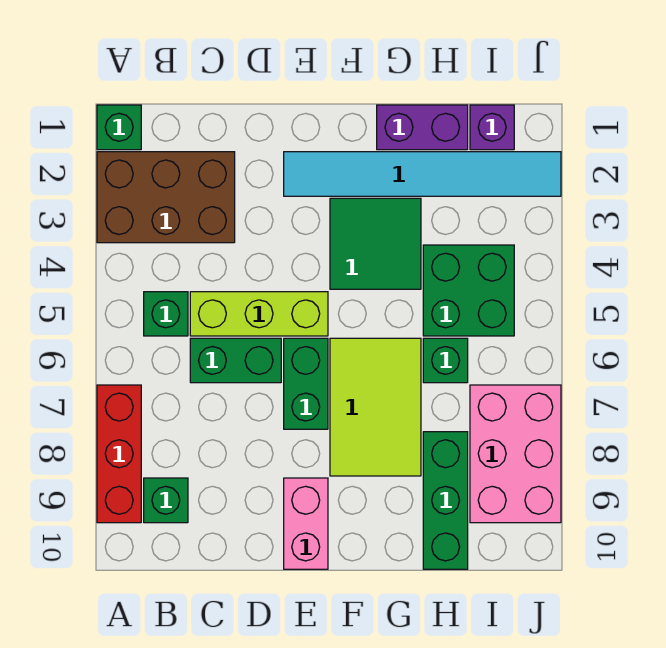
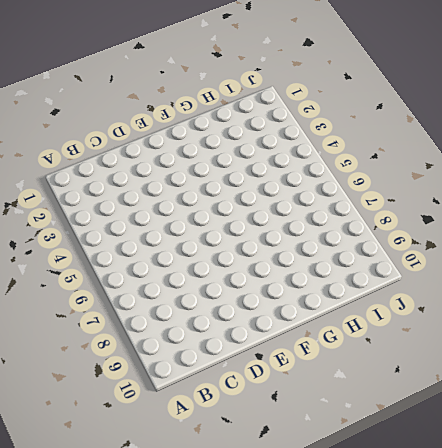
none -> green 1x1 brick [97,105,141,150]
none -> brown 2x3 brick [97,152,235,243]
none -> red 1x3 brick [97,385,141,523]

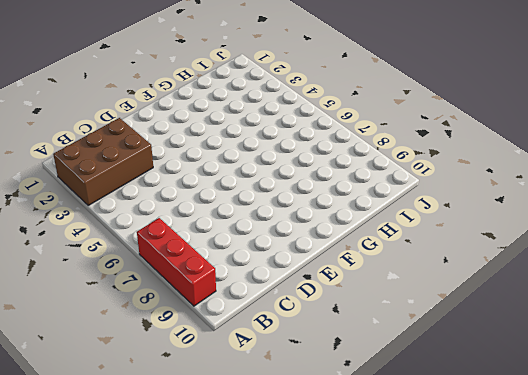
none -> green 1x1 brick [97,105,141,150]
none -> green 1x1 brick [144,292,188,336]
none -> green 1x1 brick [144,478,188,523]

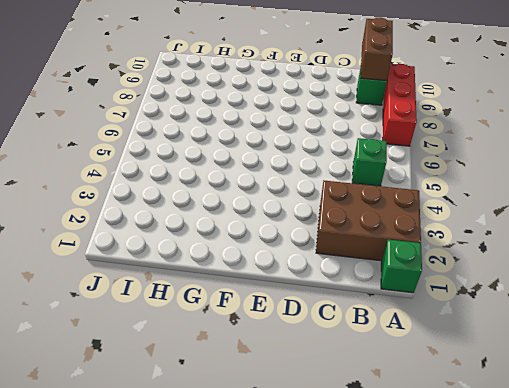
brown 1x2 brick [361,18,393,81] -> none
none -> lime 1x3 brick [190,292,328,336]
none -> green 1x2 brick [190,338,281,383]
none -> cyan 1x6 tile [284,152,561,196]

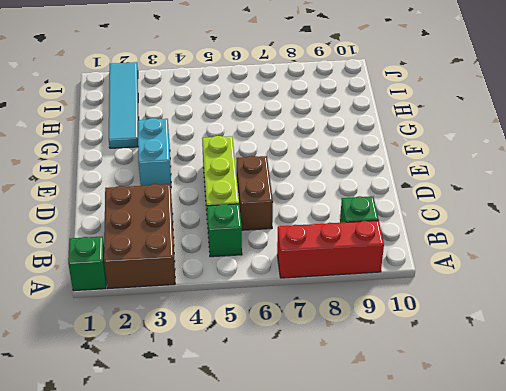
brown 1x2 brick [236,156,273,230] -> green 1x2 brick [190,338,281,383]
cyan 1x2 brick [138,118,171,186] -> green 2x2 tile [330,198,421,289]
cyan 1x4 tile [109,62,139,148] -> cyan 1x6 tile [284,152,561,196]
none -> green 1x2 brick [284,338,328,429]
none -> pink 1x2 brick [284,478,328,569]
none -> lime 2x3 tile [330,338,421,476]

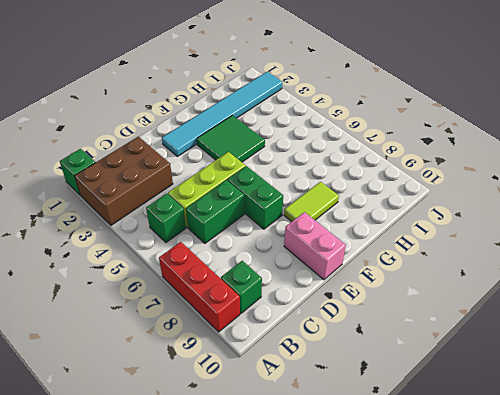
lime 1x2 tile [284,182,339,222] -> lime 2x3 tile [330,338,421,476]
none -> purple 1x2 brick [377,105,468,150]
none -> green 2x2 brick [423,245,514,336]
none -> green 1x1 brick [423,338,468,383]

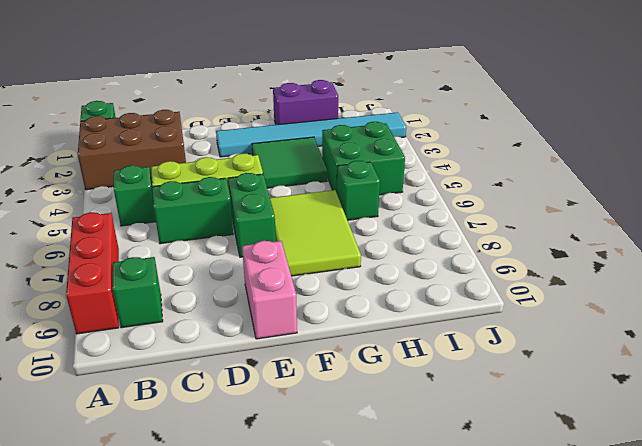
none -> green 1x3 brick [423,432,468,569]
none -> purple 1x1 brick [470,105,514,150]
none -> pink 2x3 brick [470,385,561,523]

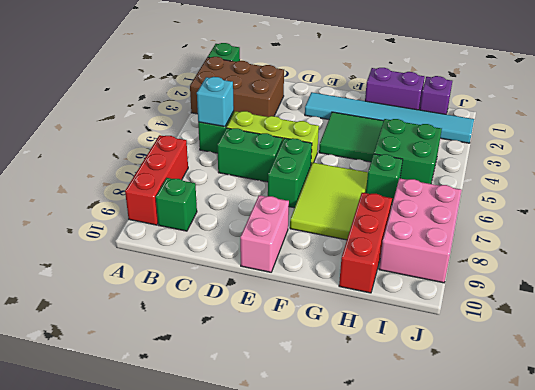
cyan 1x1 brick [197,77,234,127] -> none
red 1x3 brick [339,193,392,293] -> green 1x3 brick [423,432,468,569]

